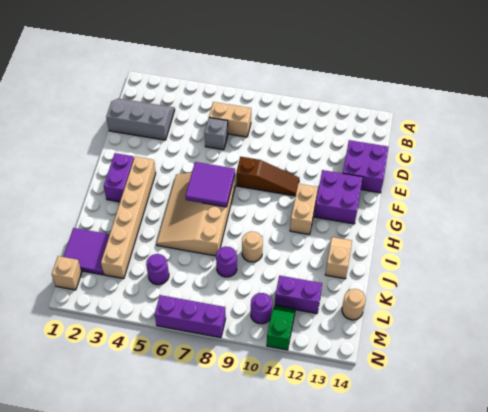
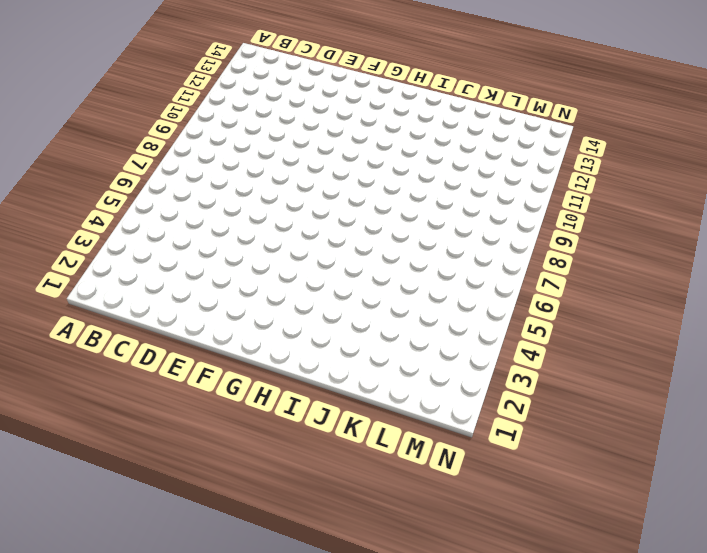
none -> grey 2x3 slope [106,99,175,140]
none -> tan 1x2 brick [209,102,251,137]
none -> grey 1x1 brick [205,118,228,150]

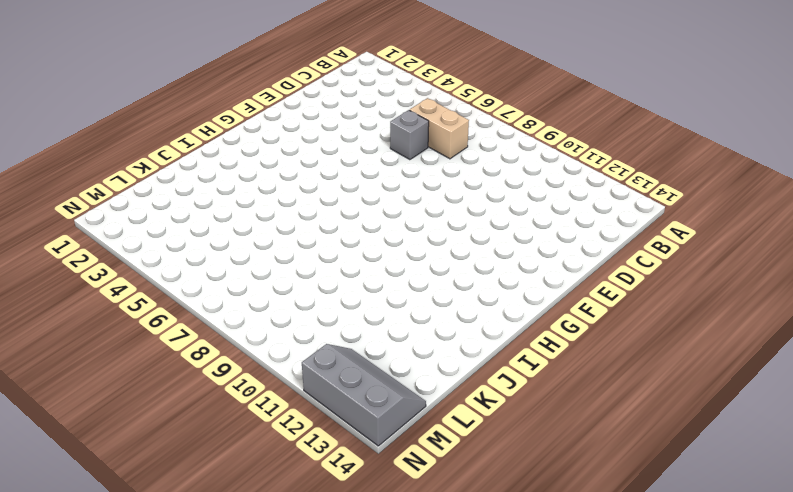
grey 2x3 slope [302,344,426,446] -> grey 2x3 slope moved to [106,99,175,140]
none -> purple 2x2 brick [343,140,388,193]
none -> brown 1x3 slope [236,157,299,196]
none -> purple 2x2 brick [314,170,363,224]

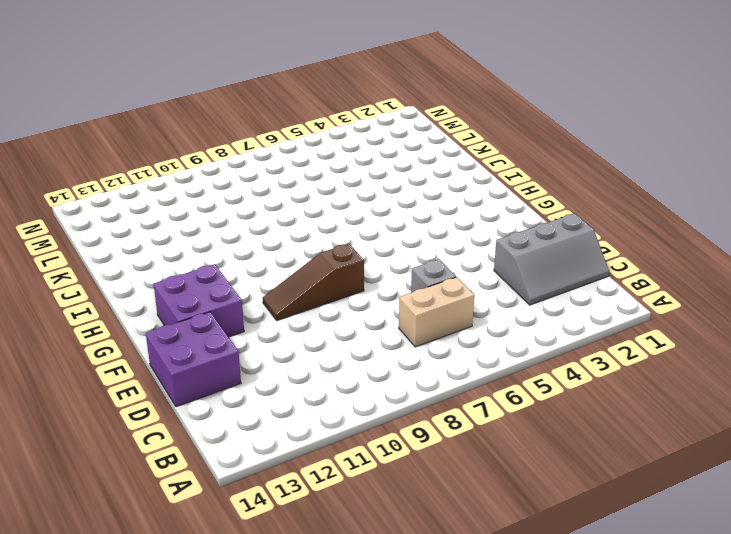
none -> purple 1x2 brick [104,153,134,202]
none -> tan 1x6 brick [101,157,156,279]
none -> tan 3x4 slope [156,173,235,256]

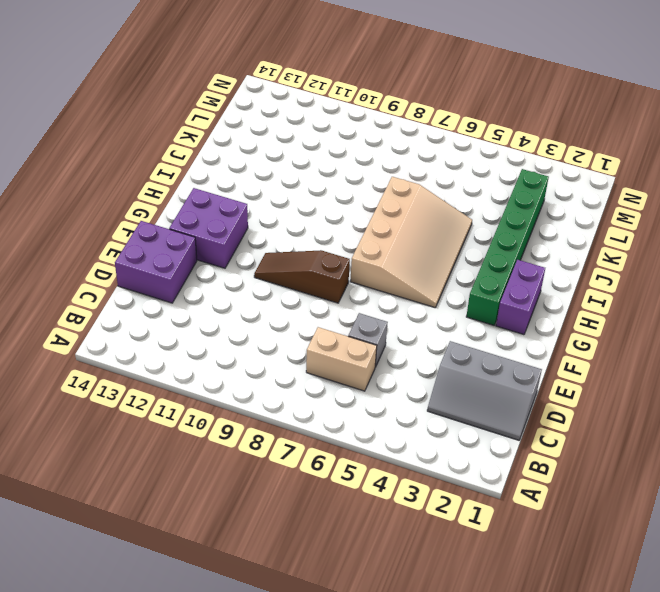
green 1x6 brick [466,169,549,325] -> tan 1x6 brick [101,157,156,279]
none -> tan 1x2 brick [290,184,318,235]
none -> tan 1x2 slope [325,237,352,279]
none -> tan 1x1 round brick [242,232,263,262]

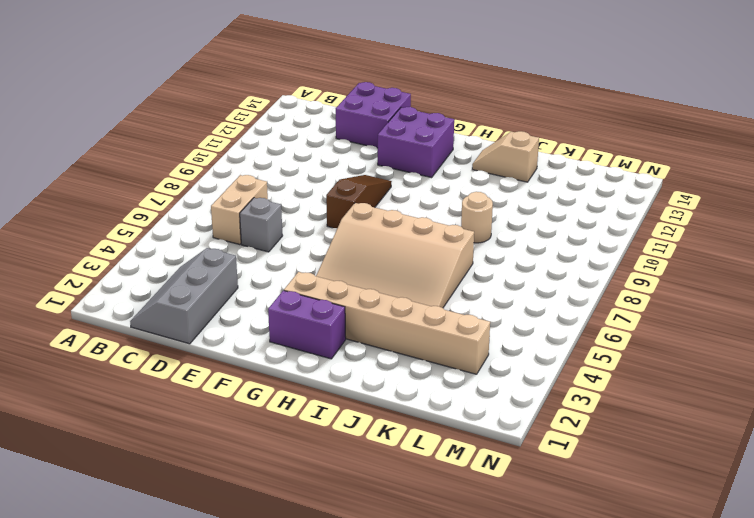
none -> tan 1x2 brick [290,184,318,235]
none -> purple 2x2 tile [63,228,110,275]
none -> purple 1x1 round brick [216,247,237,277]

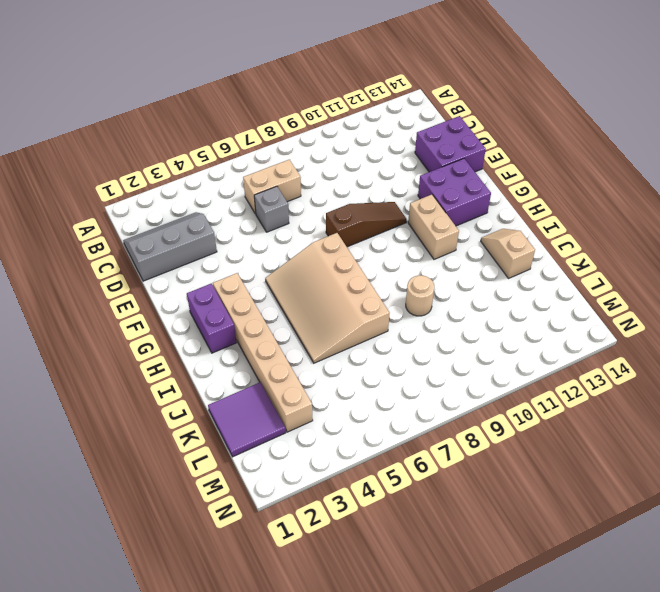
none -> purple 1x1 round brick [216,247,237,277]
none -> purple 1x1 round brick [146,254,169,285]
none -> purple 1x2 brick [275,276,322,314]

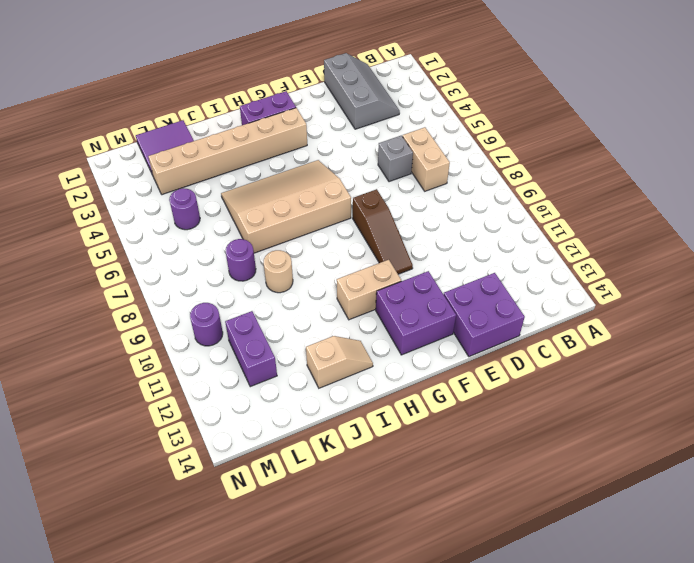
none -> tan 1x1 round brick [342,289,366,320]
none -> tan 1x1 brick [52,256,82,290]
none -> green 1x2 slope [267,305,295,350]

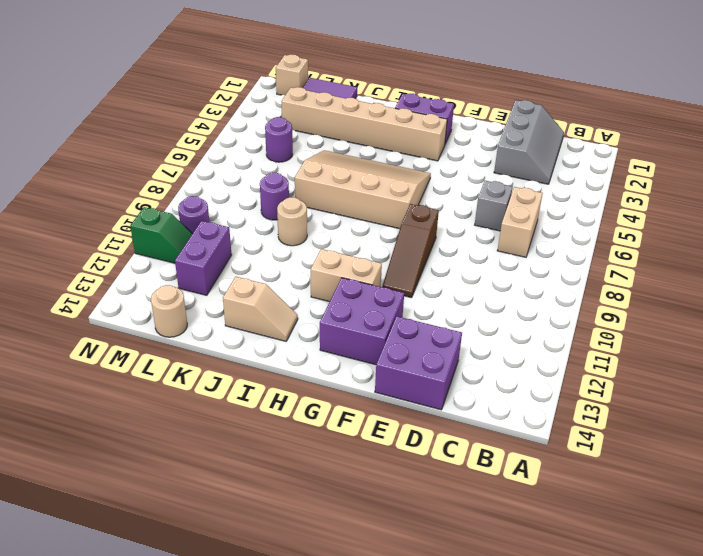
none -> purple 1x3 brick [155,295,226,338]
none -> purple 2x2 tile [186,162,235,207]

